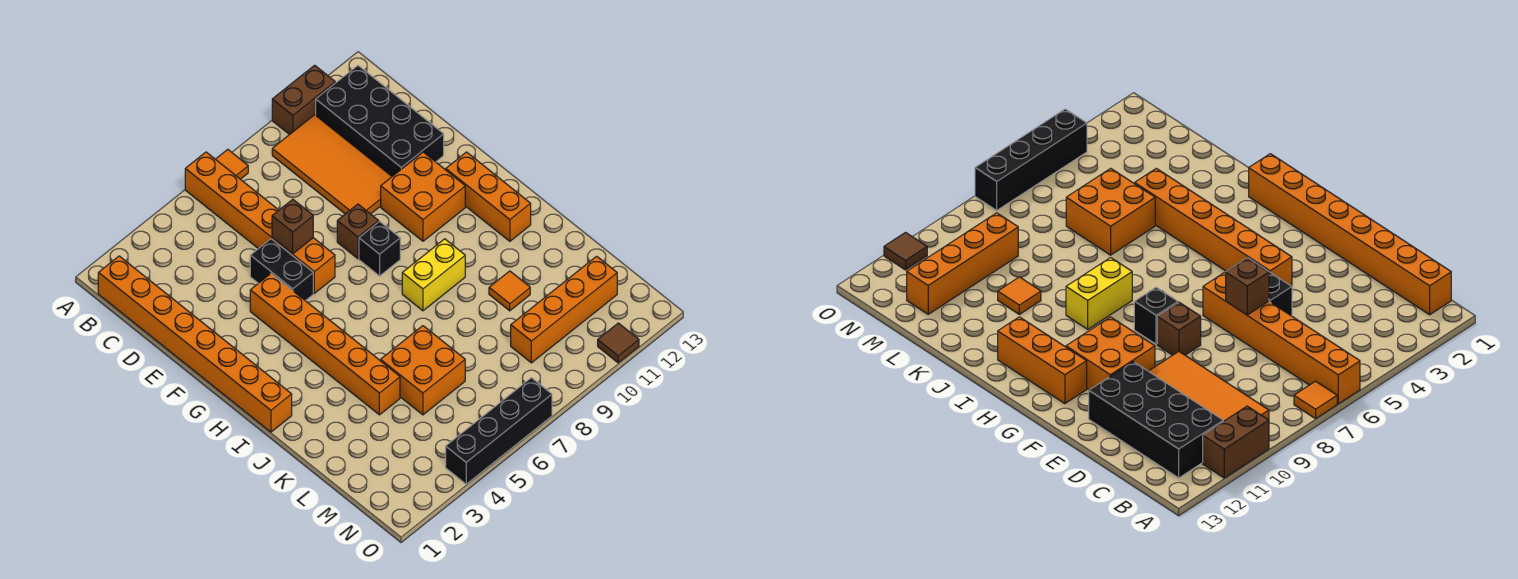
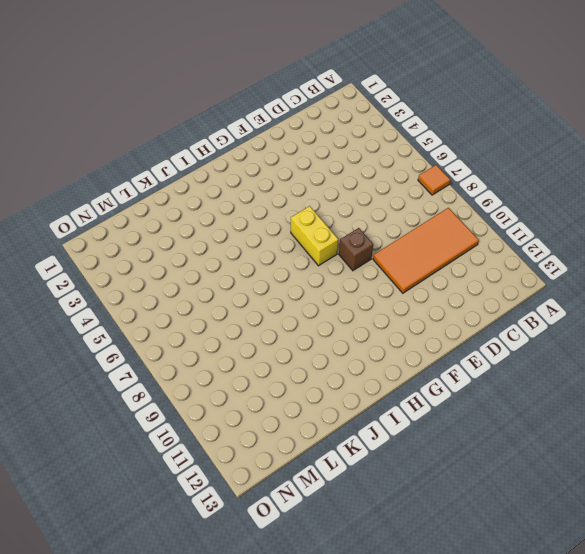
yellow 1x2 brick [291,206,338,266] -> yellow 1x2 brick moved to [402,239,465,311]
none -> orange 1x6 brick [185,152,335,293]
none -> brown 1x2 brick [272,65,335,135]
none -> orange 1x8 brick [98,256,292,432]

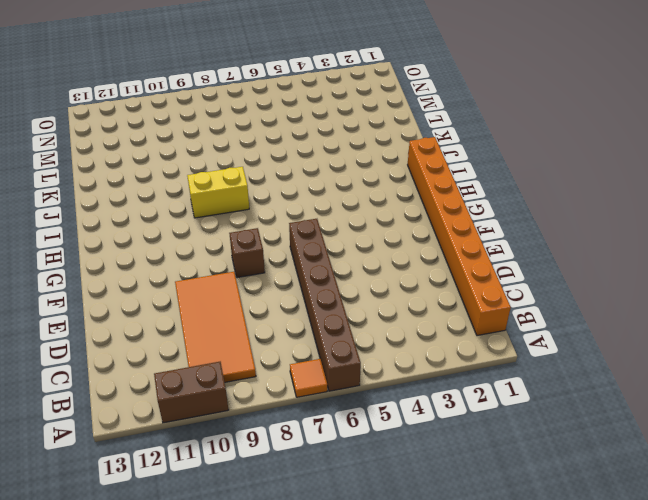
brown 1x6 brick [289,219,361,391] -> orange 1x6 brick [185,152,335,293]
none -> black 2x4 brick [316,66,444,176]
none -> black 1x2 brick [250,239,313,301]
none -> orange 1x6 brick [250,274,400,415]

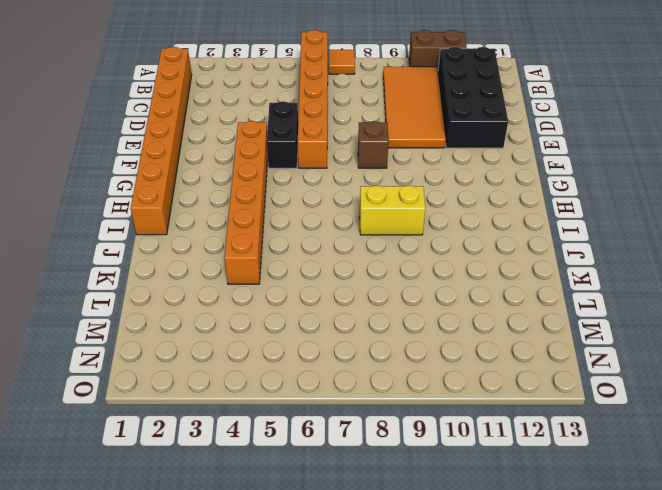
none -> orange 2x2 brick [381,152,465,241]
none -> black 1x1 brick [359,221,400,276]
none -> orange 1x3 brick [446,152,531,241]

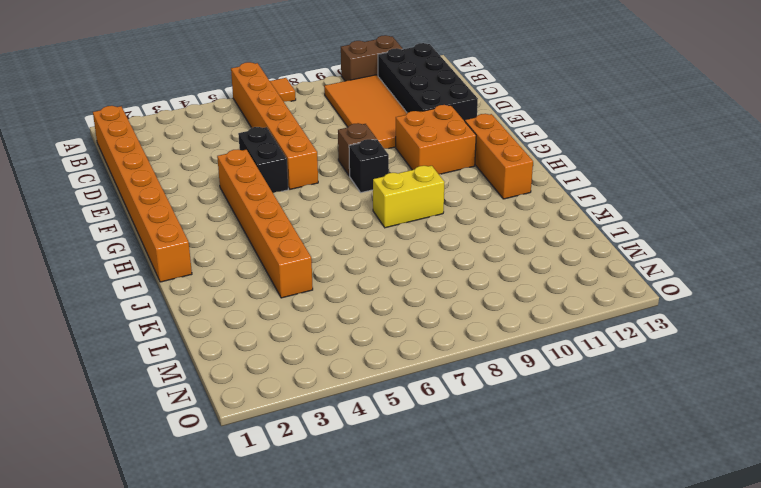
none -> orange 2x2 brick [381,326,465,415]
none -> orange 1x1 tile [489,271,530,311]
none -> orange 1x4 brick [511,256,617,363]

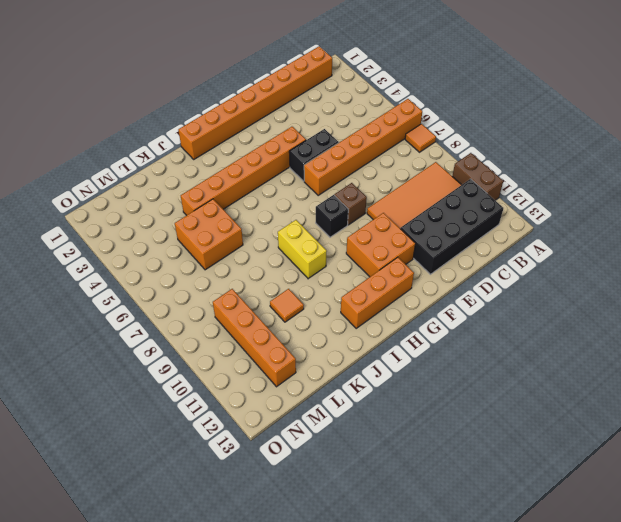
none -> black 1x4 brick [446,378,552,484]
none -> brown 1x1 tile [598,323,639,363]
none -> brown 1x1 brick [272,199,313,254]

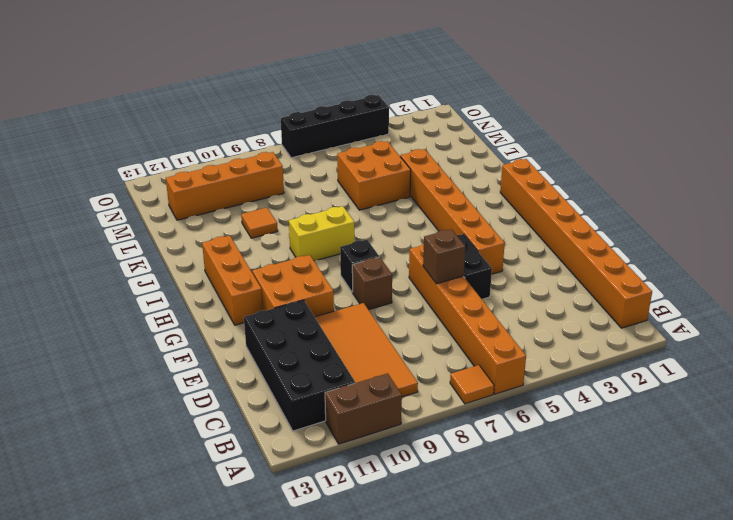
none -> brown 1x1 tile [598,323,639,363]

